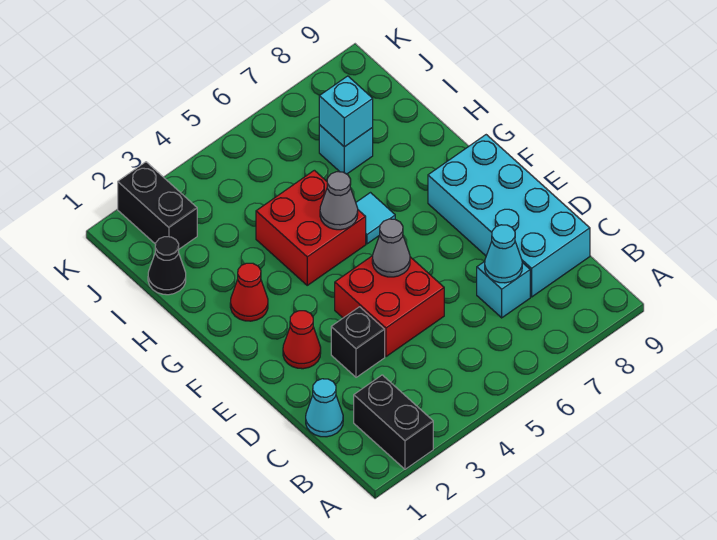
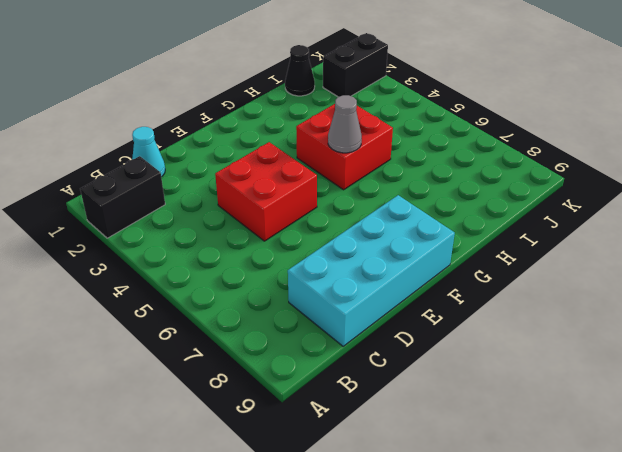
none -> cyan 1x1 brick [477,261,530,318]
none -> black 1x1 brick [331,307,385,377]
none -> red 1x1 cone [283,311,321,369]

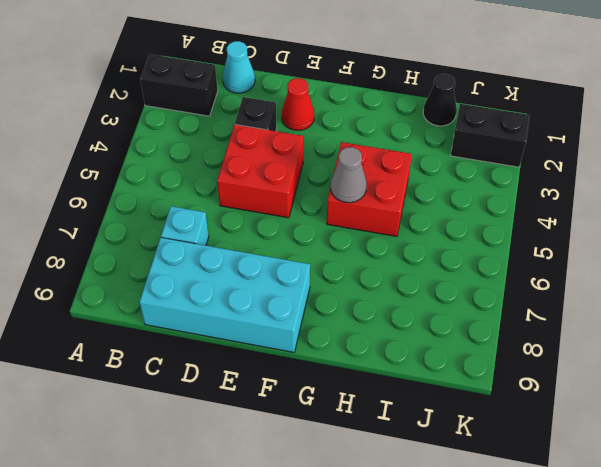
none -> red 1x1 cone [230,263,268,321]
none -> cyan 1x1 tile [356,193,395,244]
none -> cyan 1x1 brick [319,125,373,174]

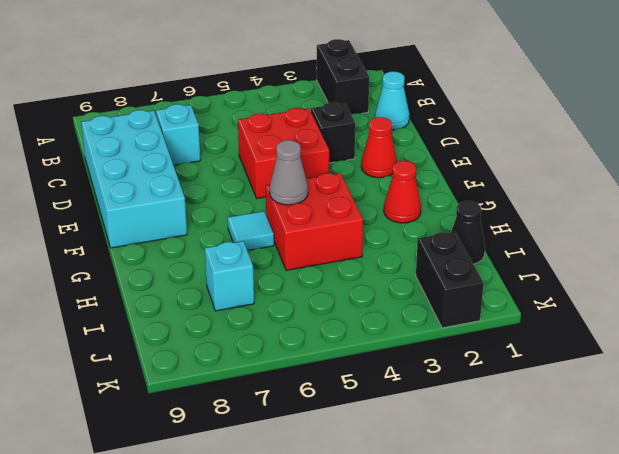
none -> cyan 1x1 cone [485,225,522,283]
none -> grey 1x1 cone [372,219,410,277]
none -> cyan 1x1 brick [319,76,373,147]

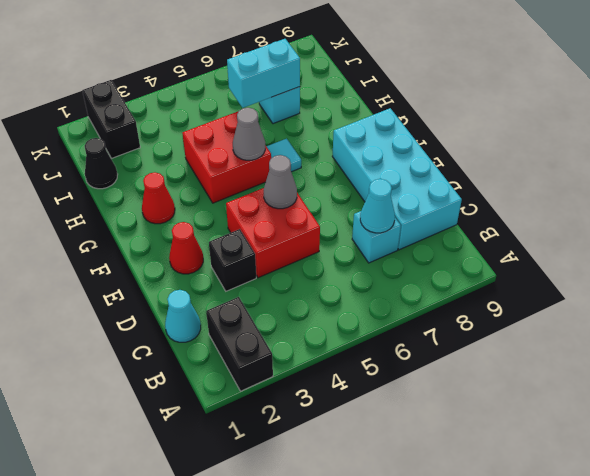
cyan 1x2 brick [227,39,300,108] -> cyan 1x1 brick [319,76,373,147]

